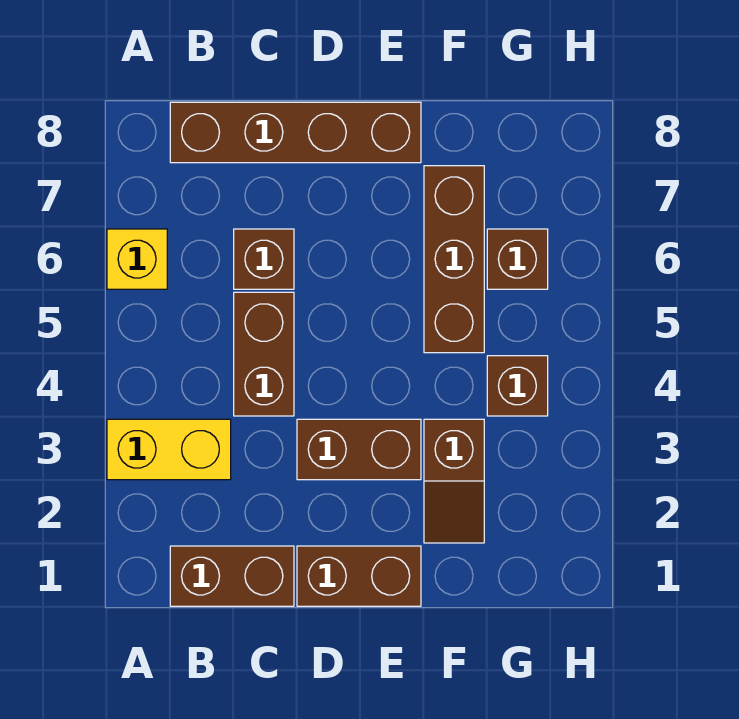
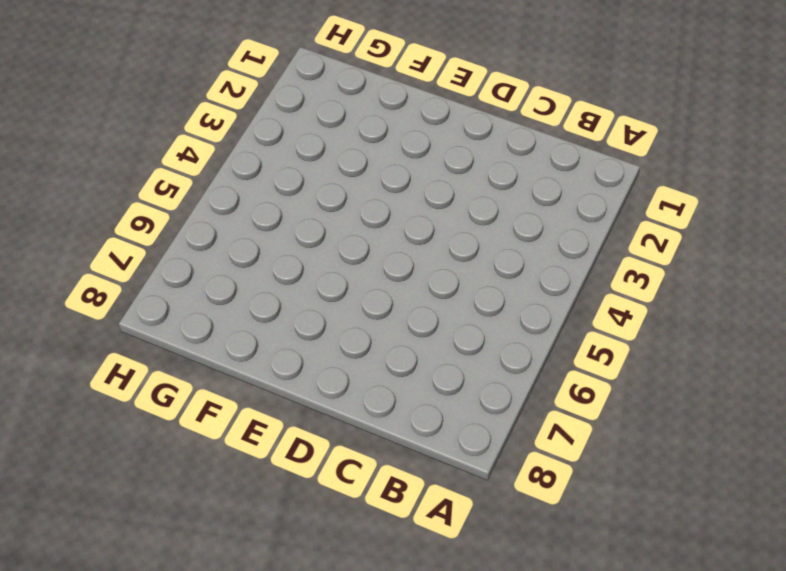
none -> yellow 1x2 brick [107,419,231,480]
none -> yellow 1x1 brick [107,229,167,289]
none -> brown 1x2 brick [170,546,294,606]

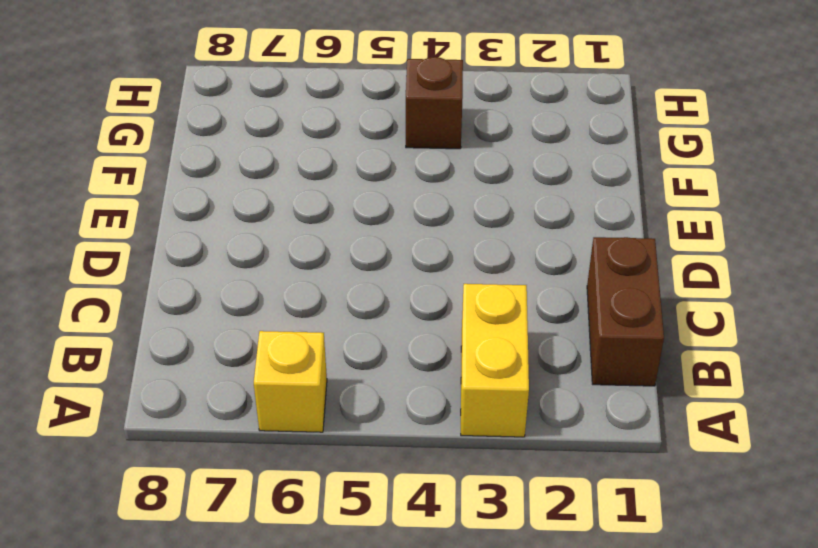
none -> brown 1x4 brick [170,102,421,163]
none -> brown 1x2 brick [234,292,294,416]
none -> brown 1x1 brick [234,229,294,289]

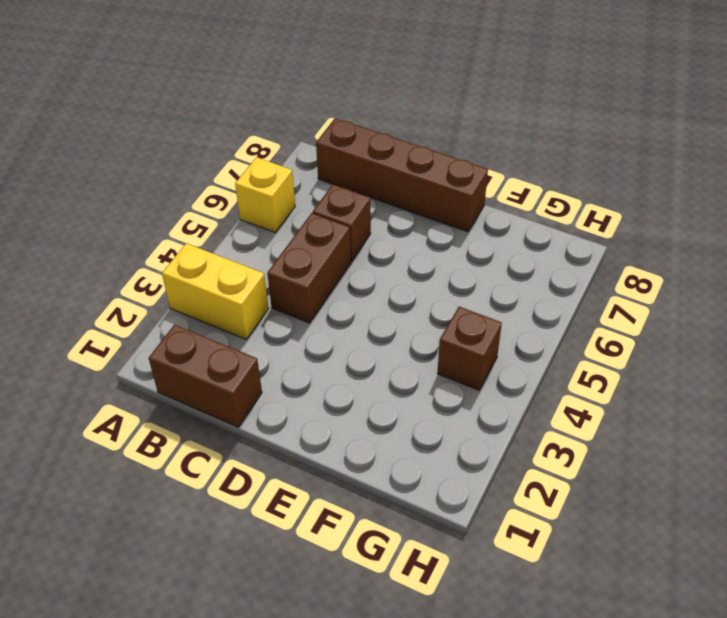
none -> brown 1x2 brick [297,546,421,606]
none -> brown 1x2 brick [297,419,421,480]
none -> brown 1x2 slope [424,419,484,543]

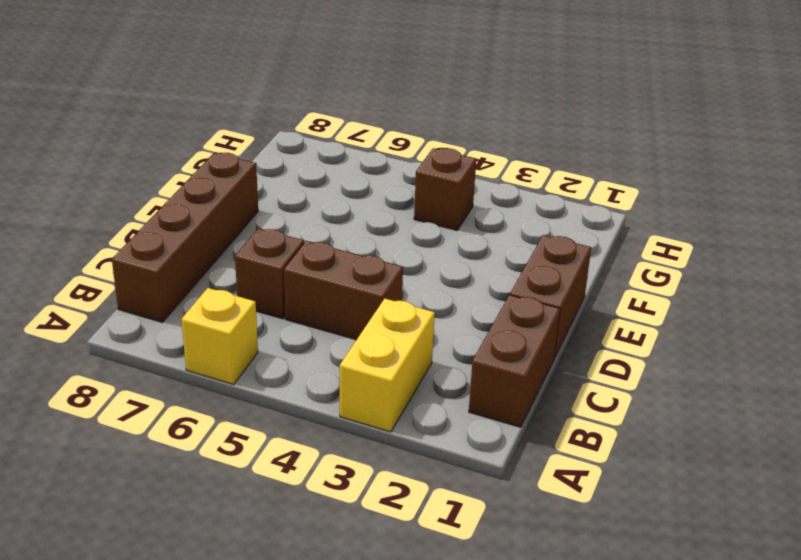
none -> brown 1x2 brick [297,419,421,480]
none -> brown 1x2 slope [424,419,484,543]
none -> brown 1x3 brick [424,166,484,353]

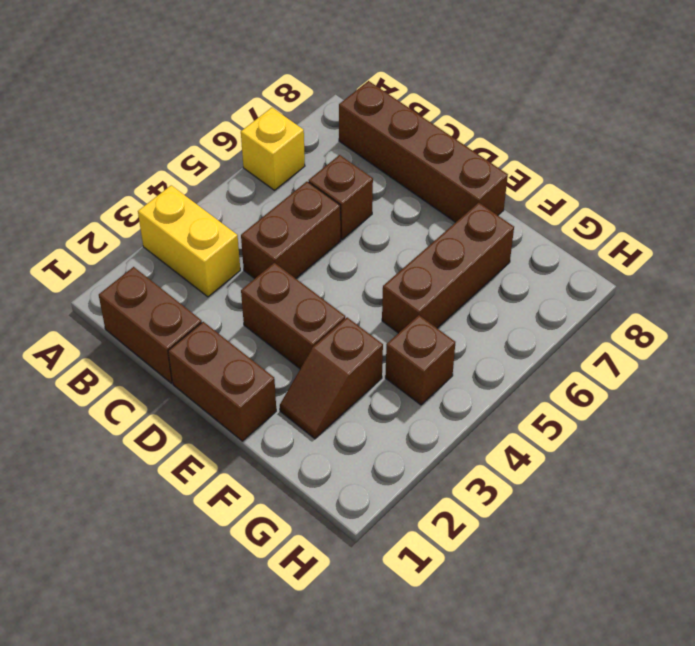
none -> brown 1x1 brick [487,229,548,289]

